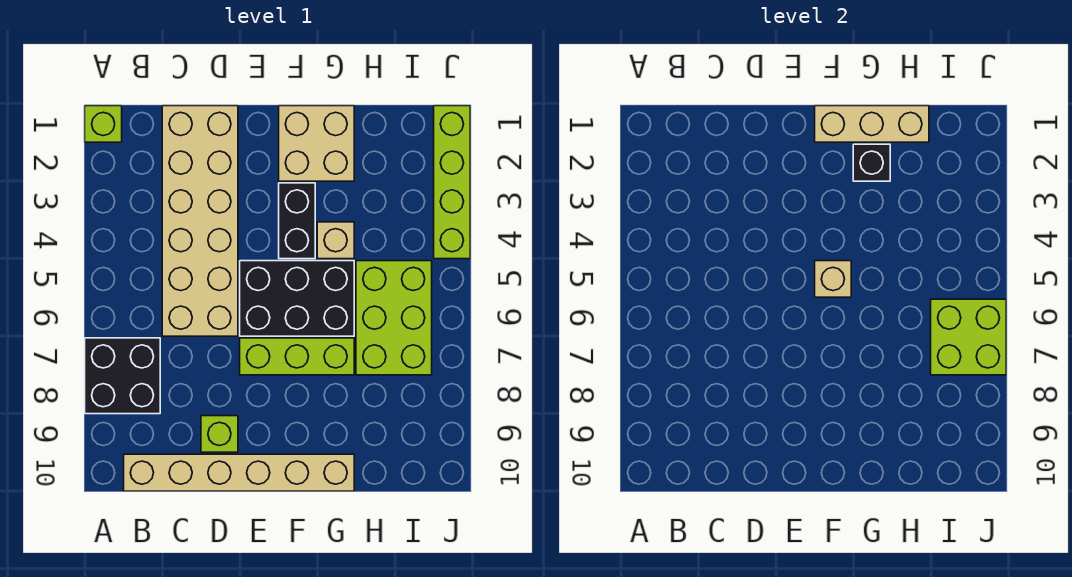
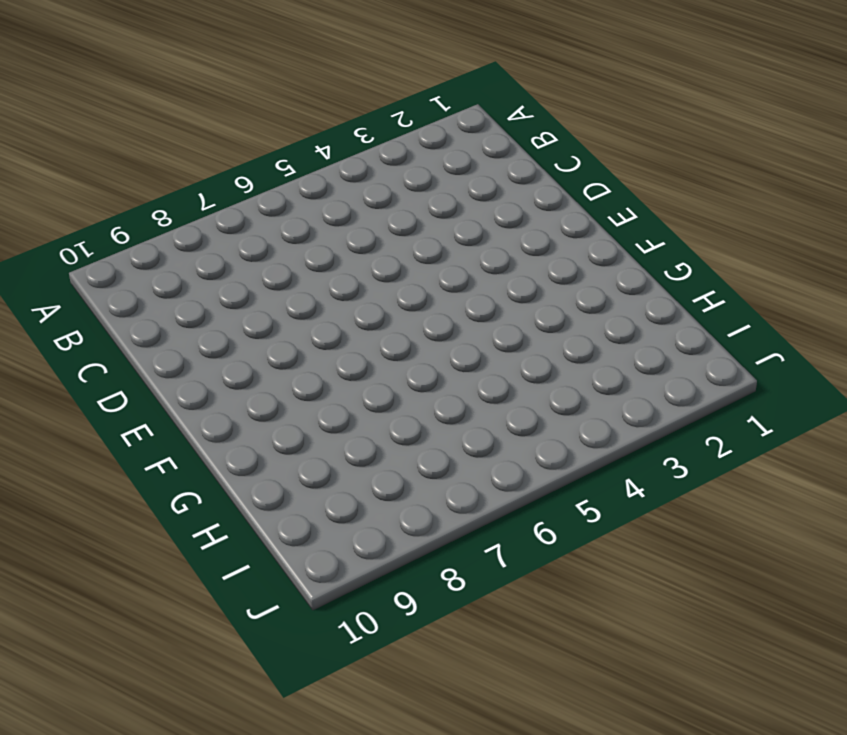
none -> lime 1x1 brick [85,106,122,142]
none -> black 2x2 brick [85,338,160,414]
none -> tan 1x6 brick [124,454,354,491]

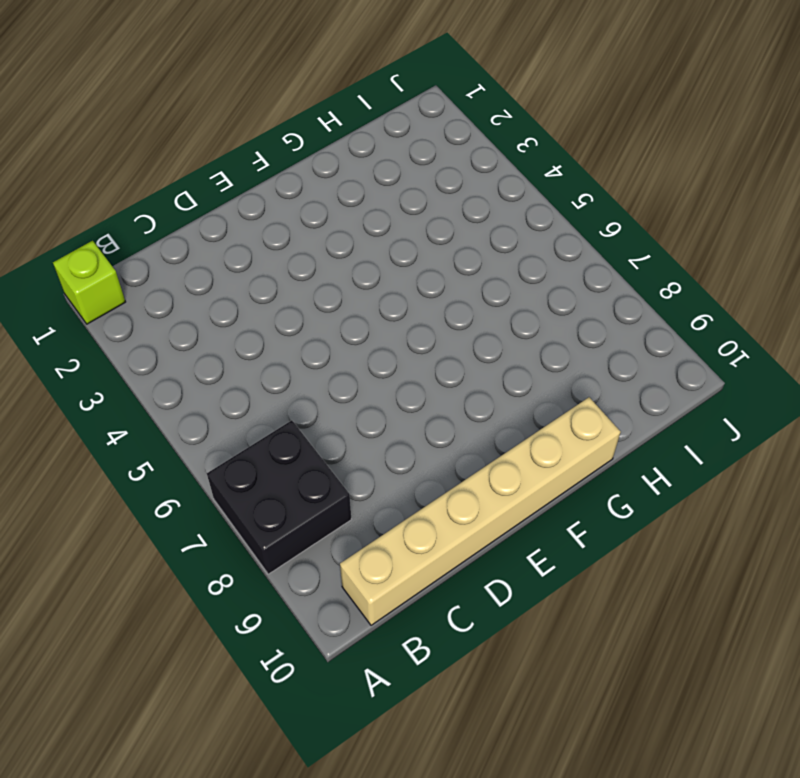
none -> tan 2x6 brick [162,106,238,336]
none -> lime 1x1 brick [201,416,238,452]
none -> black 2x3 brick [240,261,354,336]

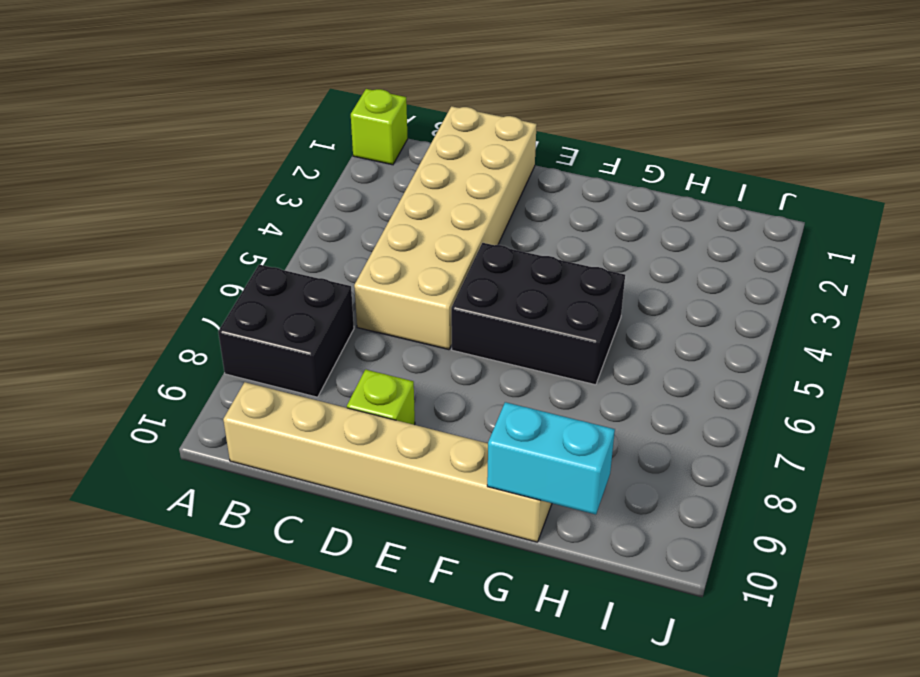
cyan 1x2 brick [487,402,615,515] -> none
none -> lime 1x3 brick [240,338,354,375]
none -> tan 2x2 brick [279,106,354,181]
none -> black 1x2 brick [279,183,315,259]

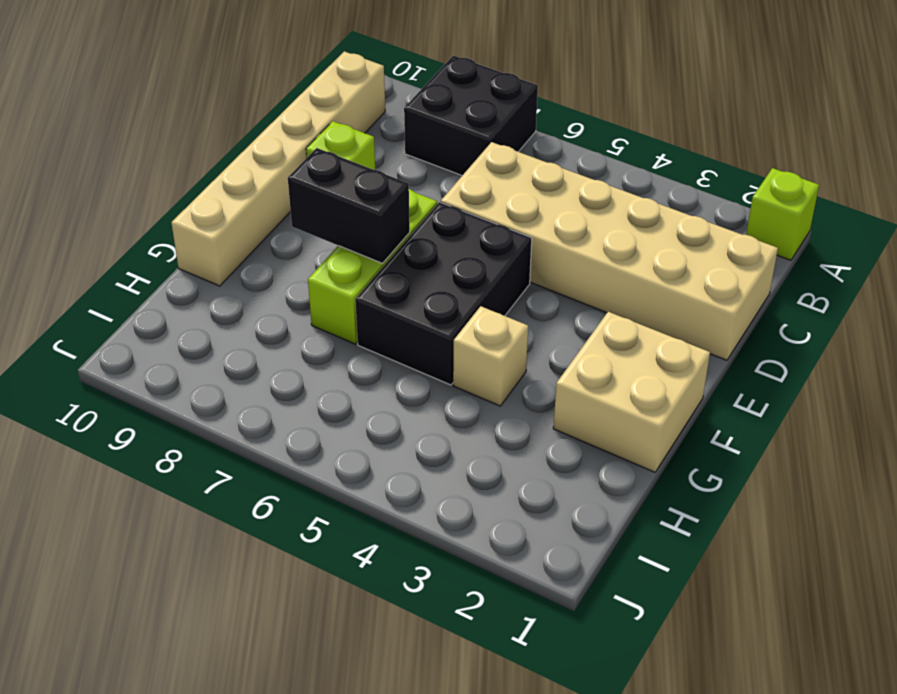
black 1x2 brick [288,148,410,263] -> black 1x2 brick moved to [279,183,315,259]
none -> lime 2x3 brick [356,261,432,375]
none -> lime 1x4 brick [434,106,470,259]
none -> tan 1x3 brick [815,106,929,142]

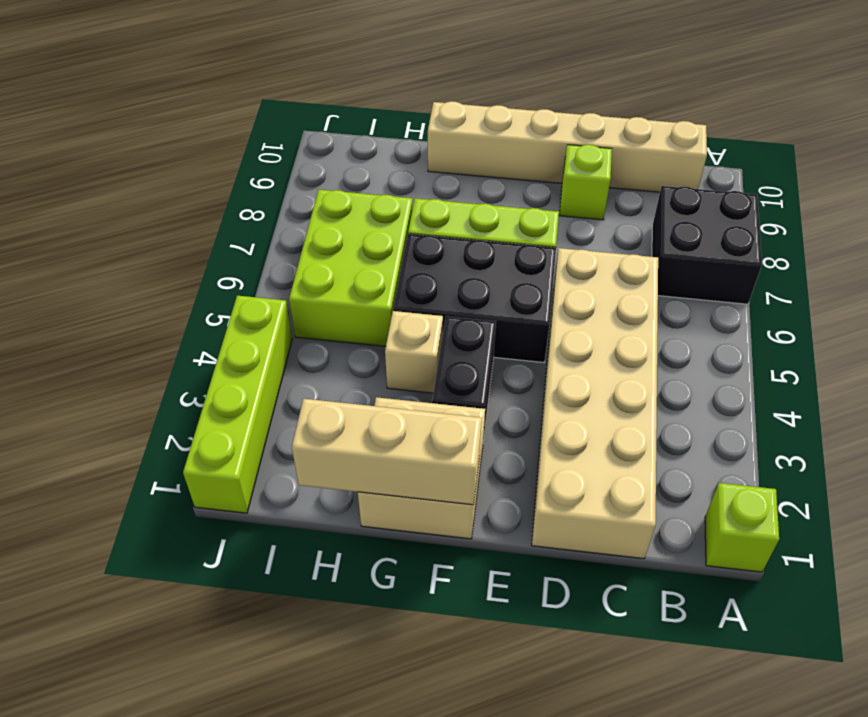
none -> tan 1x1 brick [815,261,851,297]
none -> black 1x1 brick [853,144,890,181]
none -> lime 2x2 brick [931,299,1006,375]

